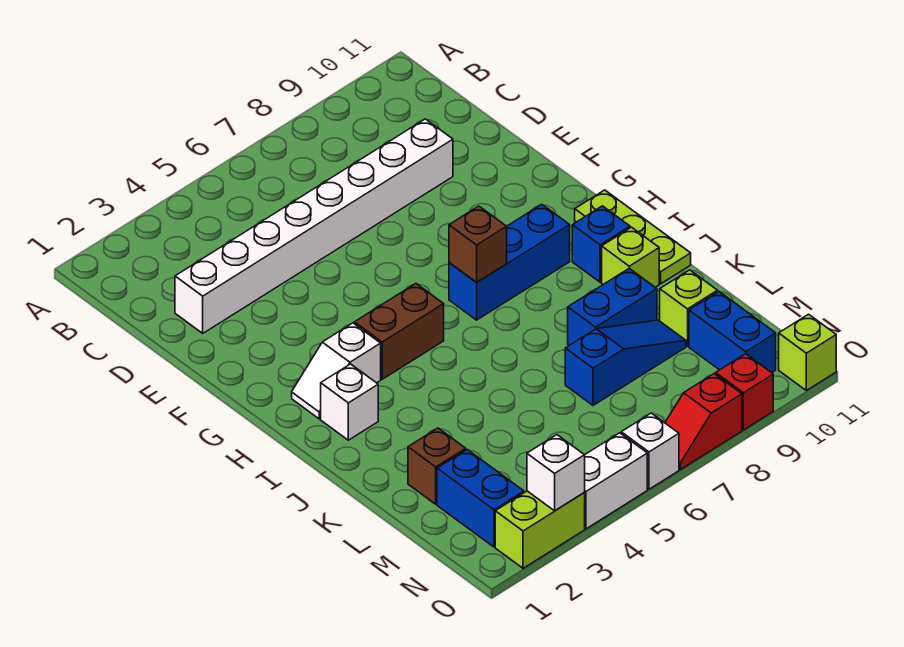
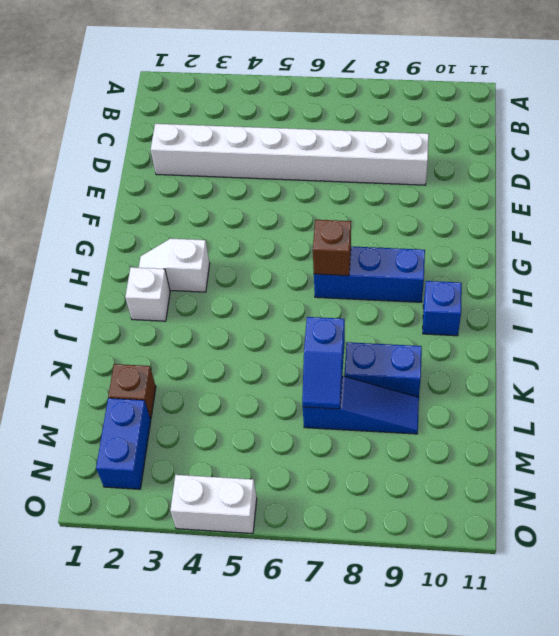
blue 1x2 slope [302,317,345,409] -> none
none -> brown 1x2 brick [354,284,444,379]
none -> lime 1x3 plate [575,190,691,284]
none -> lime 1x1 brick [602,227,659,287]

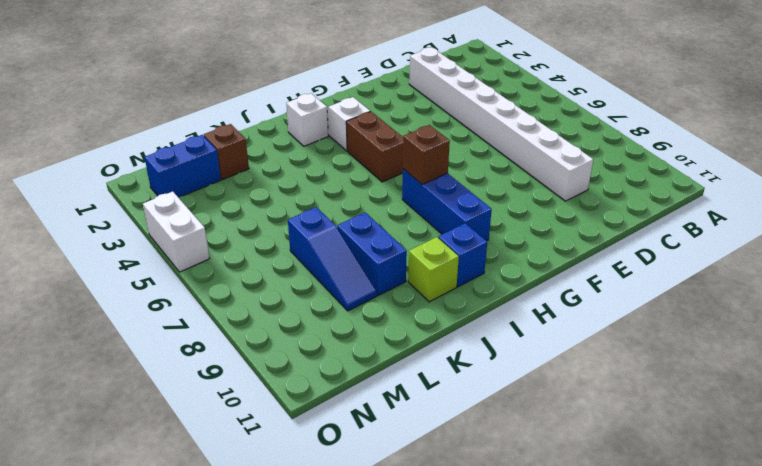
none -> lime 1x3 plate [575,190,691,284]
none -> lime 1x1 brick [660,270,717,346]
none -> blue 1x2 brick [689,291,776,373]

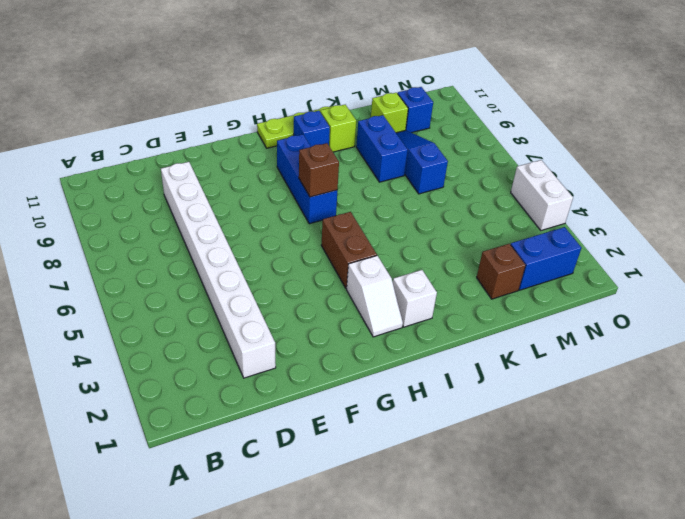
blue 1x1 brick [398,87,433,133] -> blue 1x2 brick [689,291,776,373]
none -> lime 1x2 brick [495,491,585,568]
none -> white 1x1 brick [621,413,679,489]
none -> red 1x2 slope [665,374,742,470]

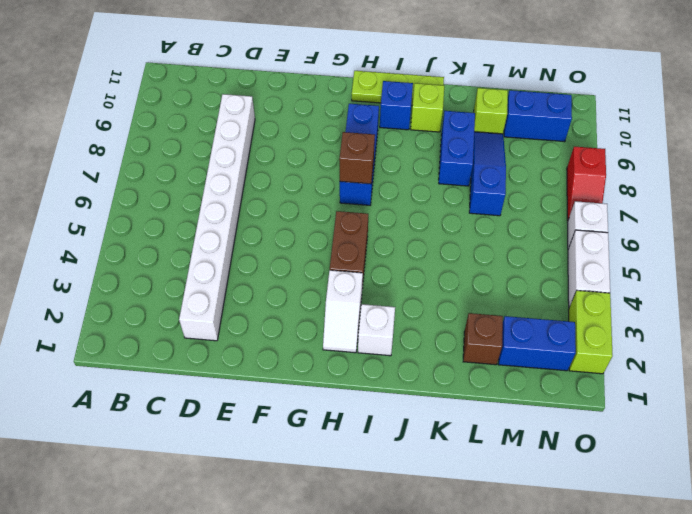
none -> red 1x1 brick [716,354,773,430]
none -> lime 1x1 brick [779,314,836,390]
none -> white 1x1 brick [527,435,585,511]

